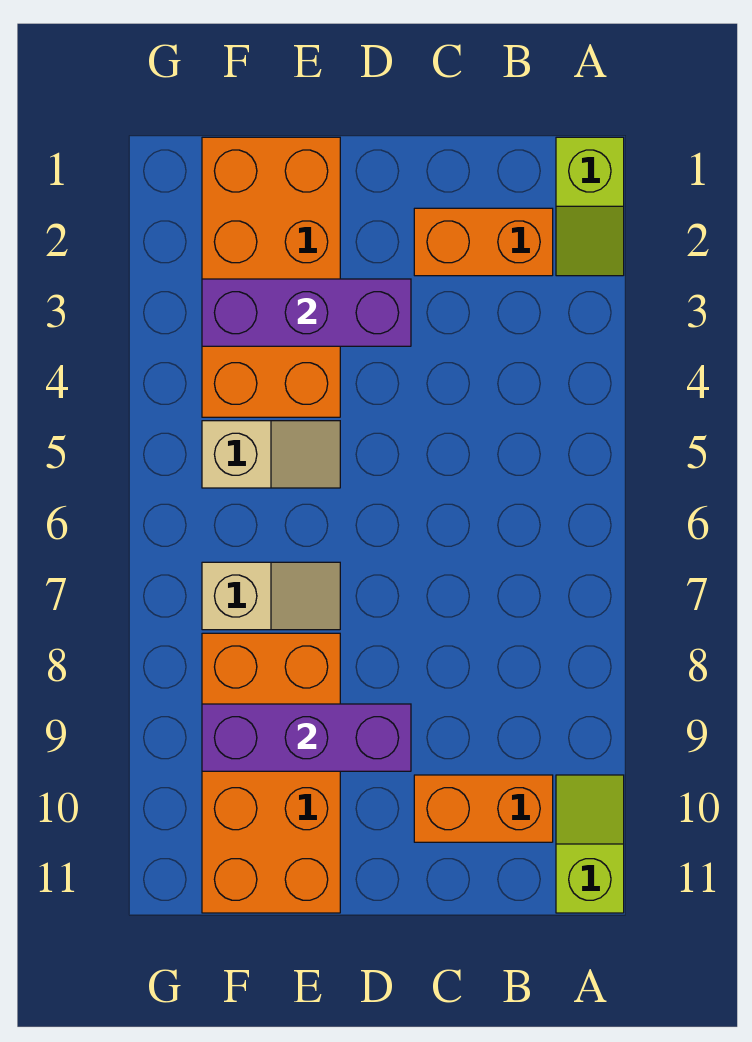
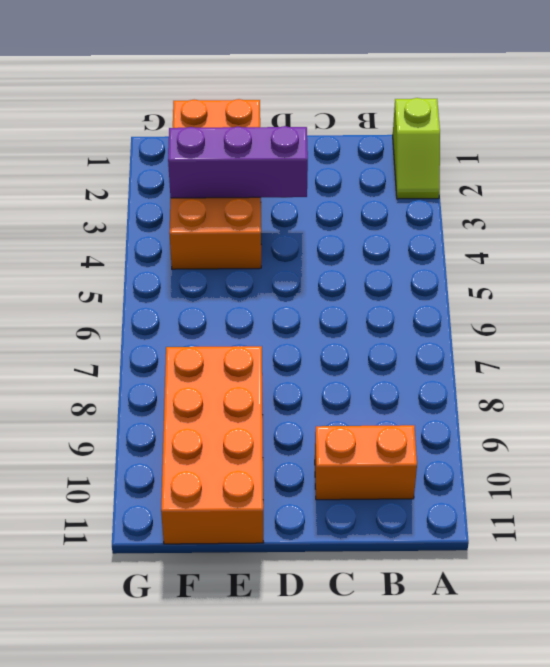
none -> lime 1x2 slope [556,775,624,913]
none -> orange 1x2 brick [414,208,553,276]

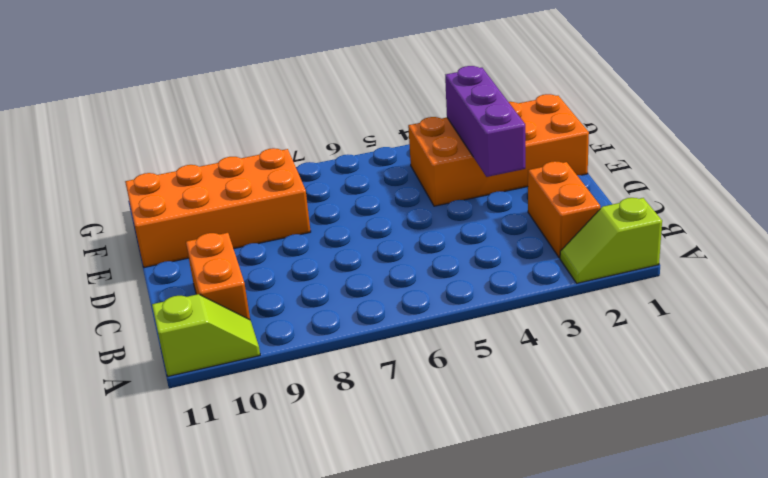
none -> tan 1x2 slope [202,421,340,488]
none -> tan 1x2 slope [202,562,340,630]

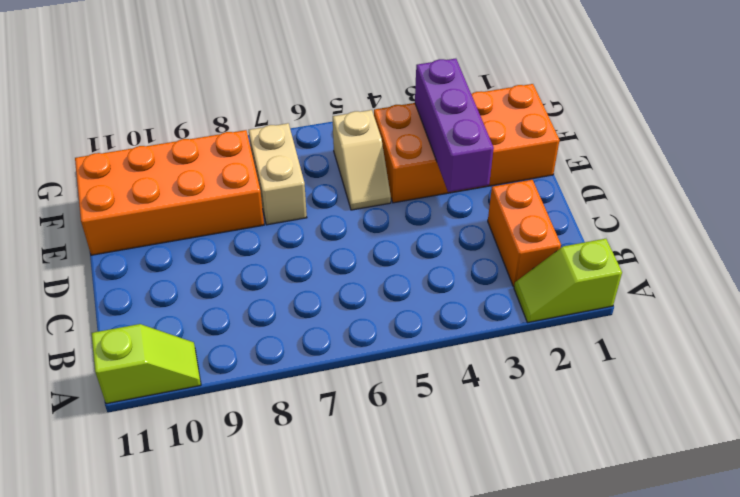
tan 1x2 brick [249,123,307,225] -> tan 1x2 slope [202,562,340,630]
none -> orange 1x2 brick [414,775,553,842]
none -> purple 1x3 brick [202,704,411,771]

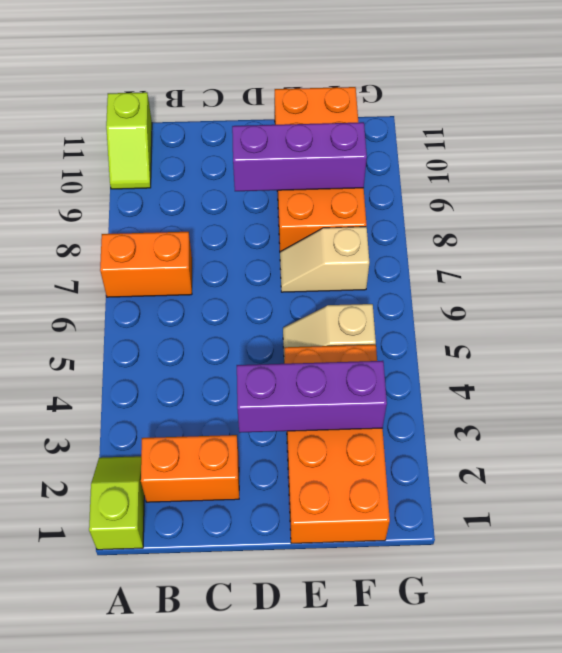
orange 1x2 brick [100,232,192,297] -> orange 1x2 brick moved to [414,775,553,842]

